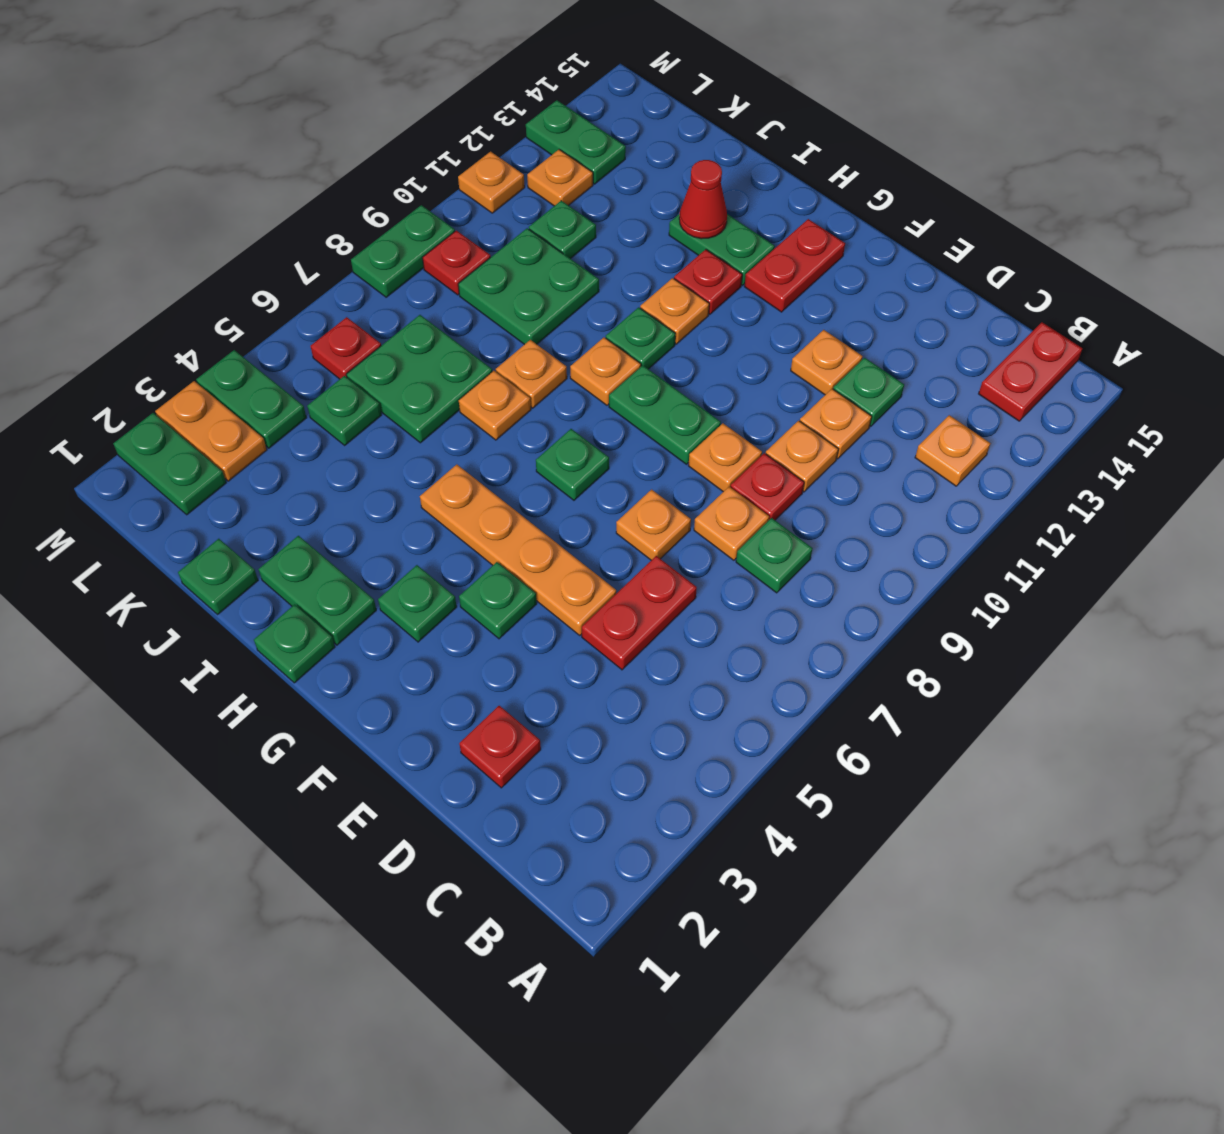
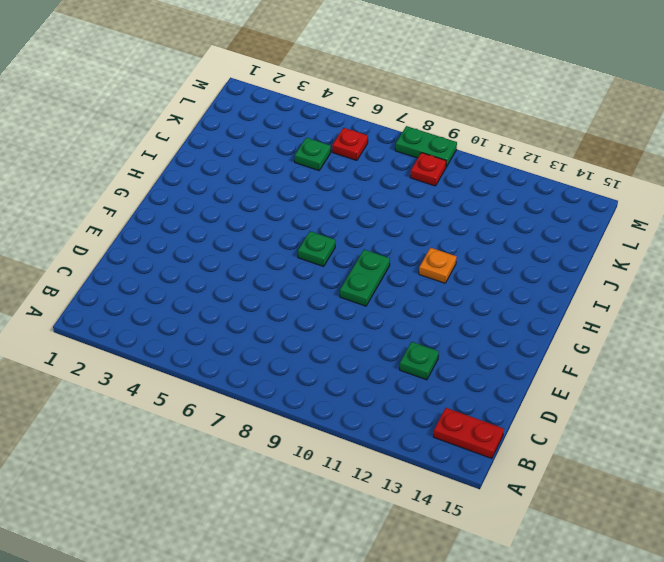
none -> orange 1x1 plate [915,415,990,486]
none -> green 1x1 plate [736,518,813,593]
none -> red 1x1 plate [459,706,541,788]
none -> red 1x2 plate [582,556,697,670]

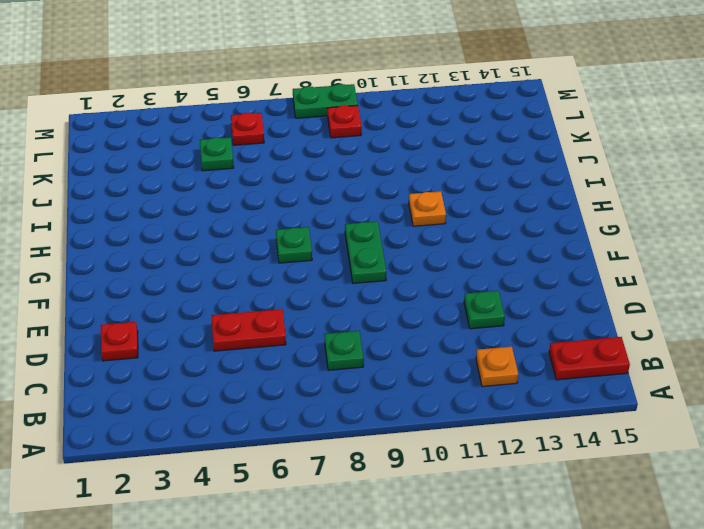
none -> orange 1x1 plate [694,487,769,560]
none -> red 1x1 plate [731,453,804,520]
none -> orange 1x1 plate [766,421,838,492]
none -> orange 1x1 plate [800,389,872,459]

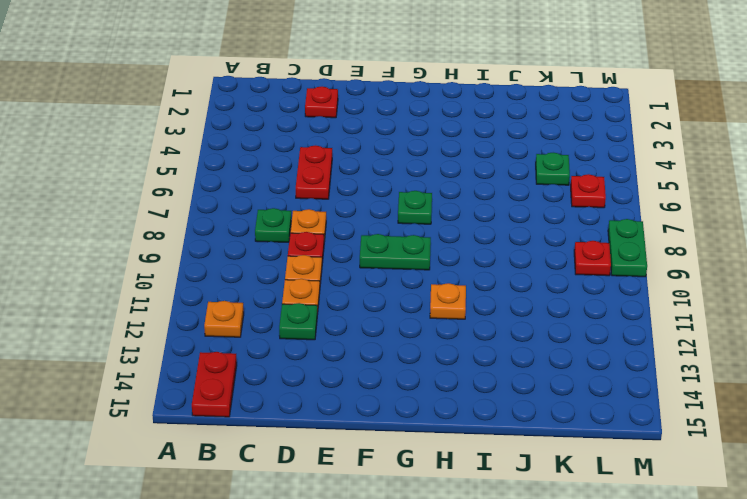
none -> orange 1x4 plate [420,464,616,635]
none -> orange 1x1 plate [616,489,691,560]
none -> orange 1x1 plate [688,423,762,492]
none -> orange 1x1 plate [791,330,863,395]

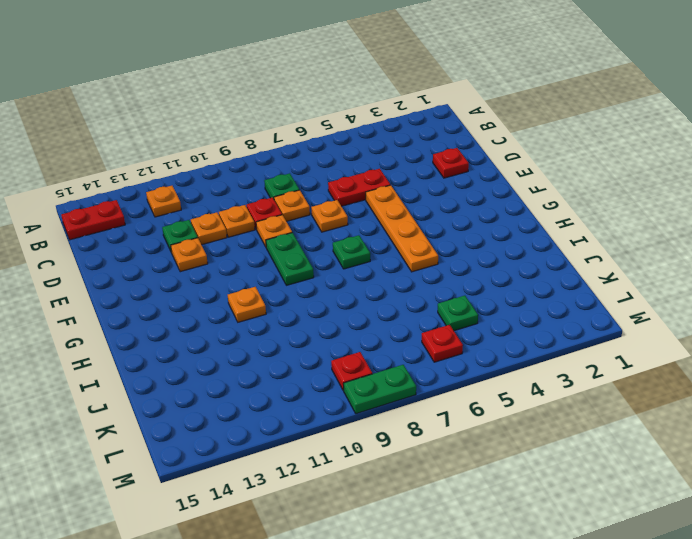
none -> green 1x1 plate [459,562,537,639]
none -> green 1x1 plate [378,565,457,642]
none -> red 1x2 plate [744,219,845,312]
none -> green 1x1 plate [254,604,335,683]

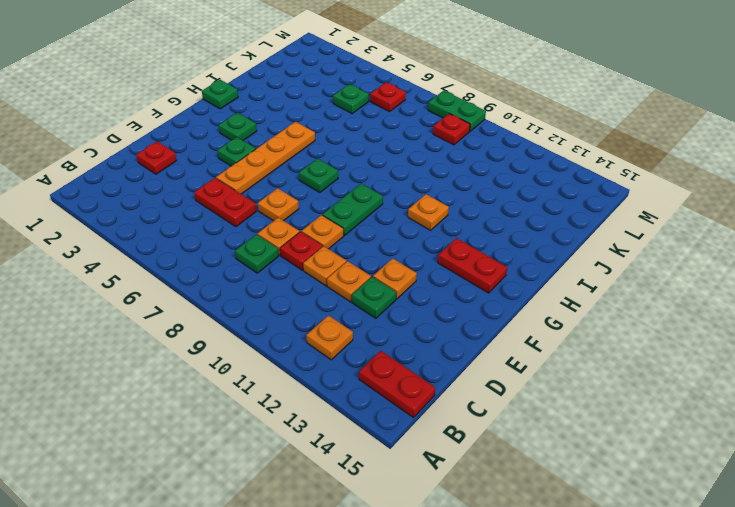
none -> green 1x2 plate [259,536,376,645]
none -> orange 1x1 plate [570,337,641,405]
none -> green 1x1 plate [606,307,675,369]
none -> red 1x1 plate [674,249,742,314]

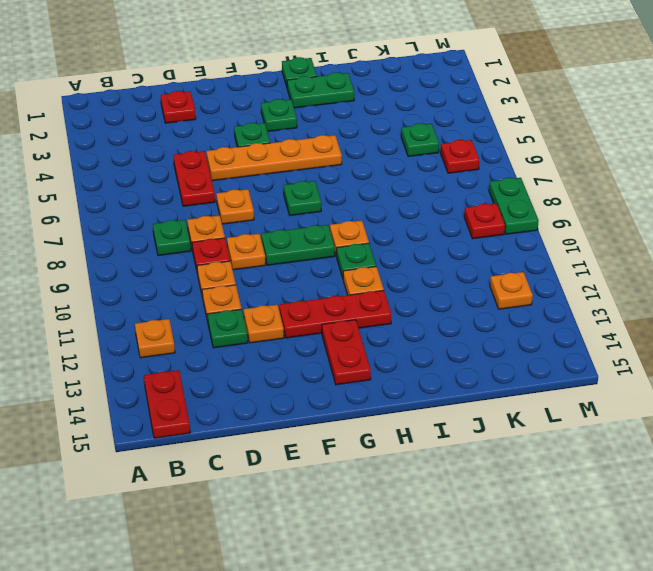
red 1x3 plate [279,290,391,338] -> red 1x1 plate [674,249,742,314]
none -> green 1x2 plate [669,214,775,285]
none -> orange 1x1 plate [459,371,531,440]
none -> orange 1x1 plate [496,340,567,408]
none -> green 1x1 plate [178,539,258,614]

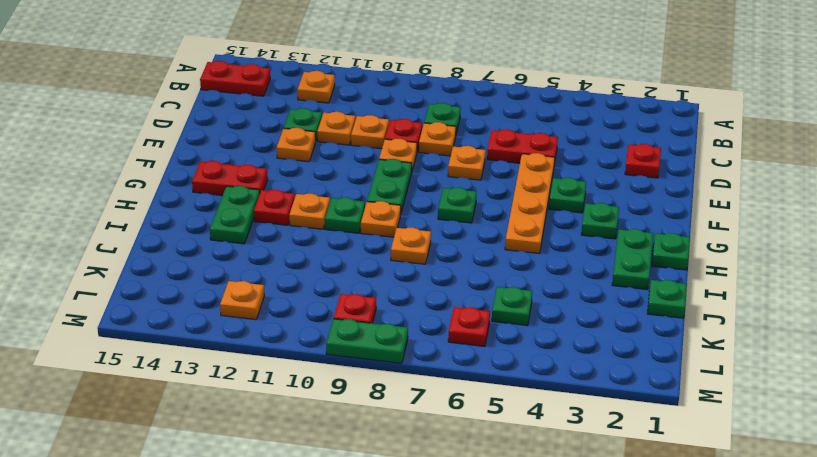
none -> orange 1x1 plate [459,371,531,440]
none -> green 2x2 plate [346,315,492,443]
none -> green 2x2 plate [458,228,599,345]
none -> green 1x1 plate [529,201,596,259]

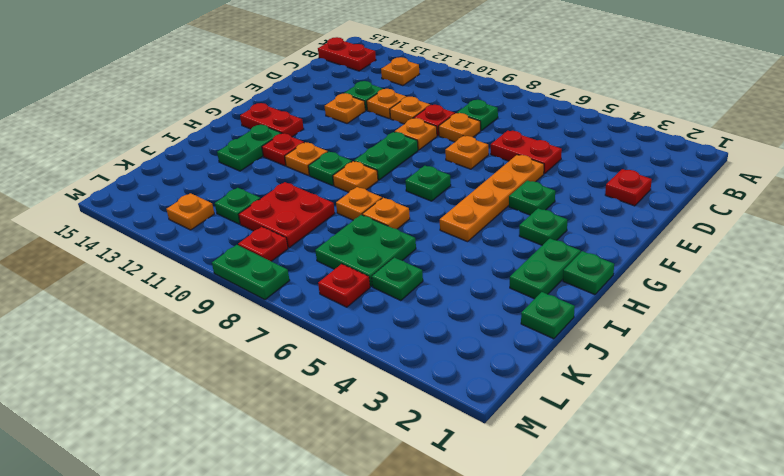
red 2x2 plate [239,182,335,248] -> green 2x2 plate [458,228,599,345]
none -> green 1x2 plate [113,413,226,515]
none -> orange 1x2 plate [155,381,267,481]
none -> green 1x2 plate [196,350,306,448]
none -> green 1x2 plate [526,100,626,184]

